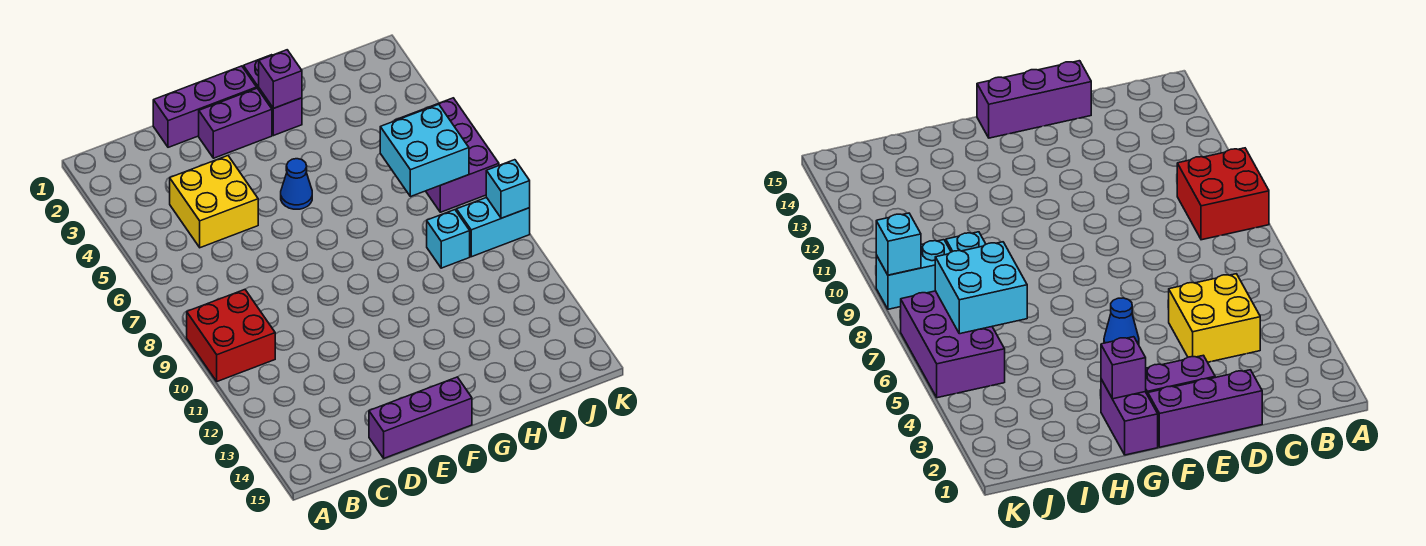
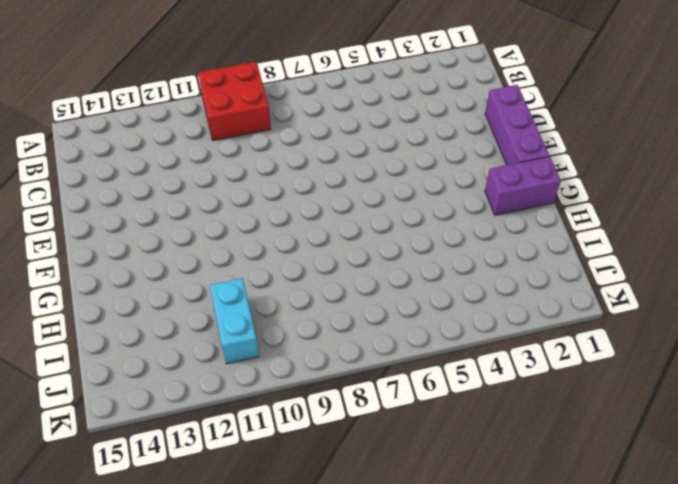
cyan 1x2 brick [210,278,259,364] -> cyan 1x2 brick moved to [457,197,530,257]
none -> yellow 2x2 brick [170,156,258,248]
none -> purple 1x3 brick [369,377,472,458]
none -> purple 1x2 brick [199,88,272,158]

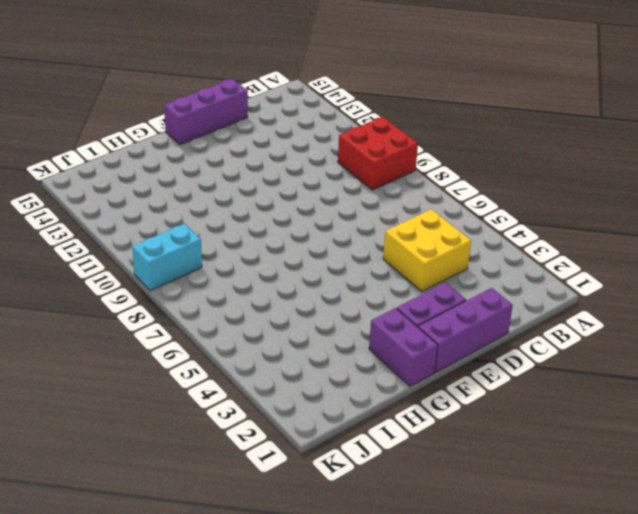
none -> blue 1x1 cone [281,159,312,209]
none -> cyan 1x1 brick [427,210,470,268]
none -> purple 2x3 brick [395,98,499,212]

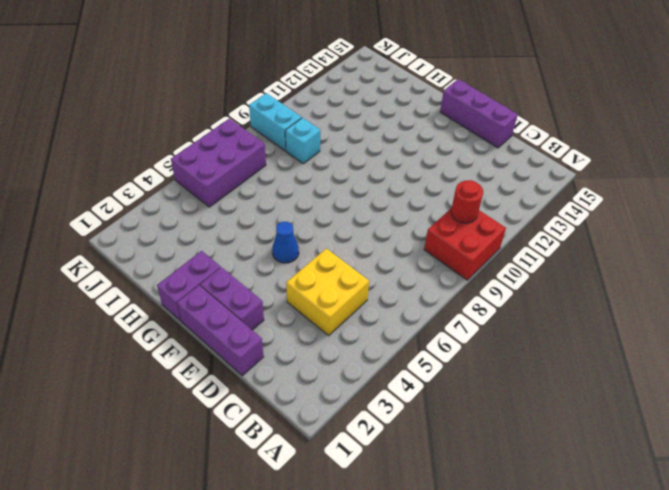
red 1x1 round brick [451,180,483,223] -> none
none -> purple 1x1 brick [259,50,302,108]
none -> cyan 2x2 brick [380,104,469,197]
none -> cyan 1x1 brick [486,160,530,218]

